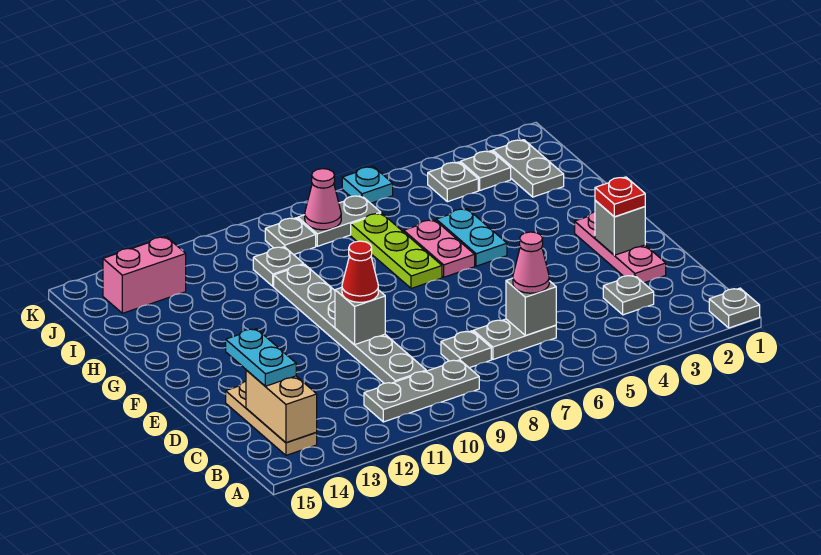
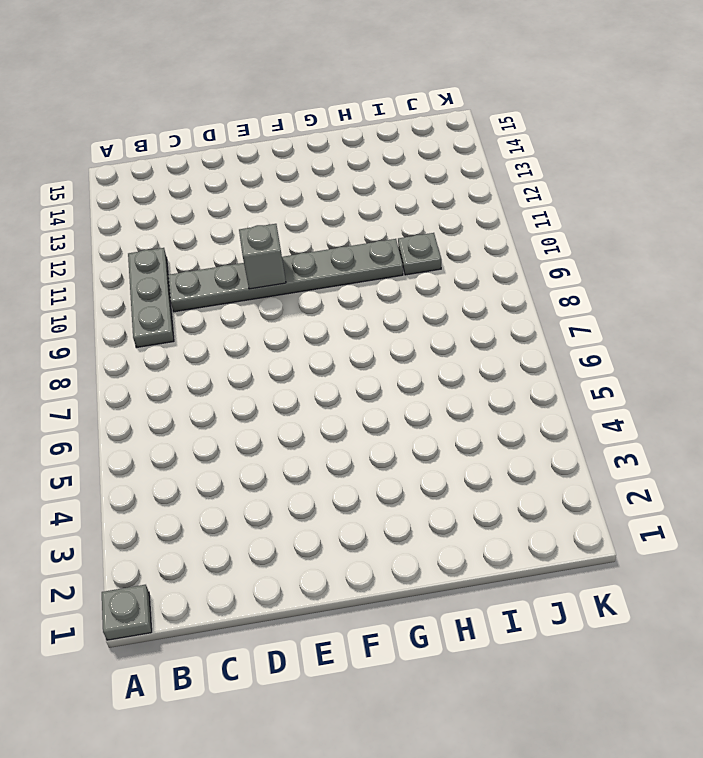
none -> tan 1x3 plate [226,382,317,455]
none -> grey 1x1 plate [603,275,654,315]
none -> grey 1x2 plate [473,319,556,359]

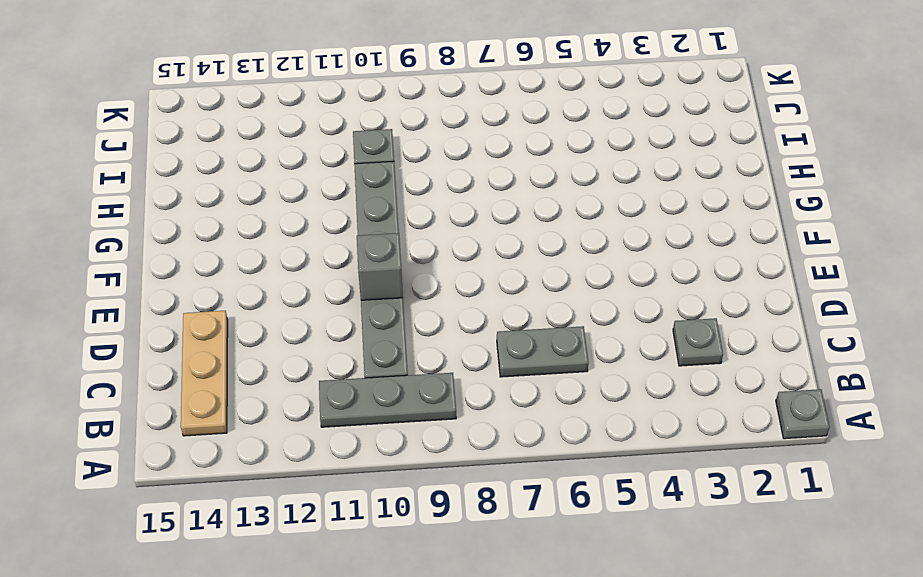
none -> grey 1x1 plate [441,331,491,368]
none -> pink 1x3 plate [575,212,666,283]
none -> cyan 1x2 plate [436,209,507,266]

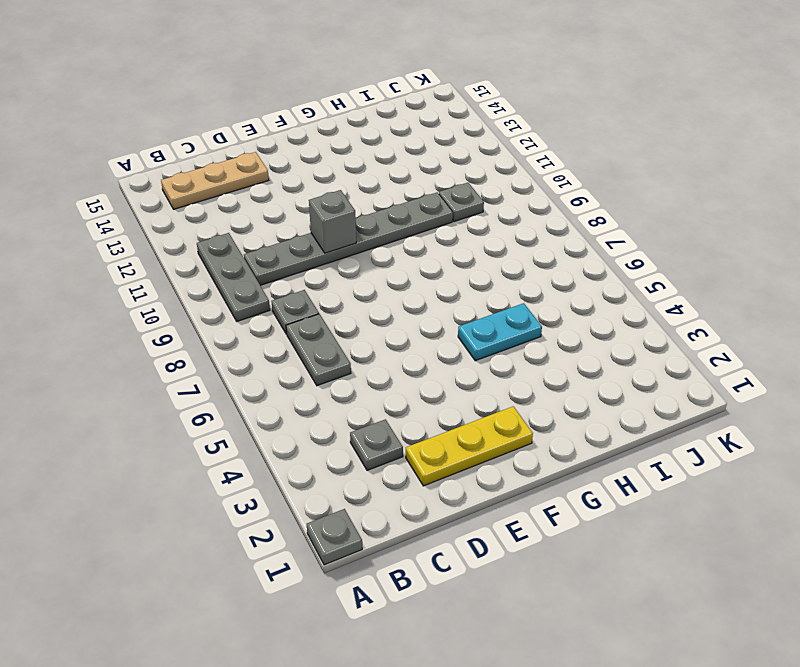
yellow 1x3 plate [406,406,533,486] -> pink 1x3 plate [575,212,666,283]
none -> pink 1x2 plate [404,220,475,277]
none -> lime 1x3 plate [351,213,442,288]
none -> grey 1x2 plate [493,140,564,197]

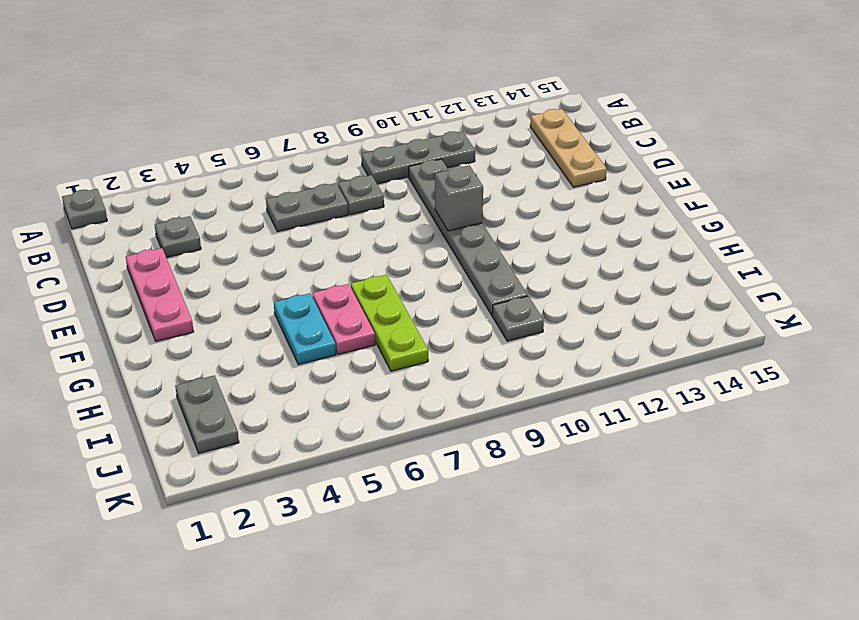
none -> grey 1x1 plate [460,151,511,190]
none -> grey 1x1 plate [428,162,478,202]
none -> grey 1x2 plate [298,196,381,246]

